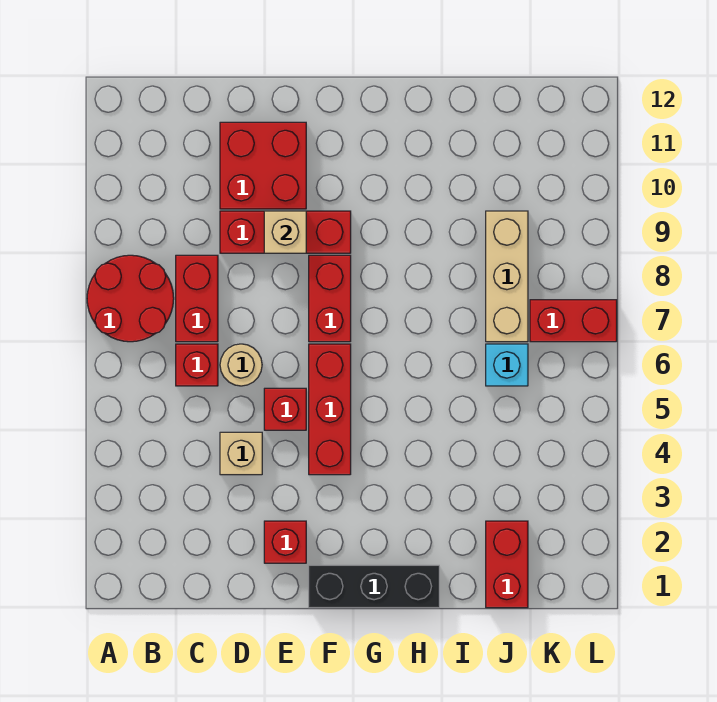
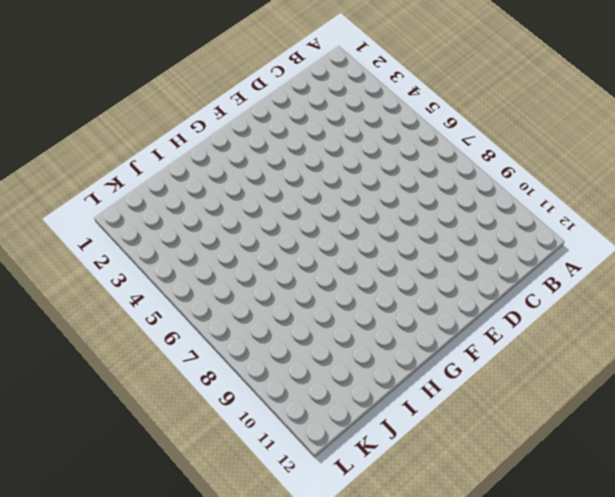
none -> red 2x2 round brick [87,255,174,342]
none -> red 1x1 brick [176,344,218,386]
none -> red 1x2 brick [176,255,218,342]

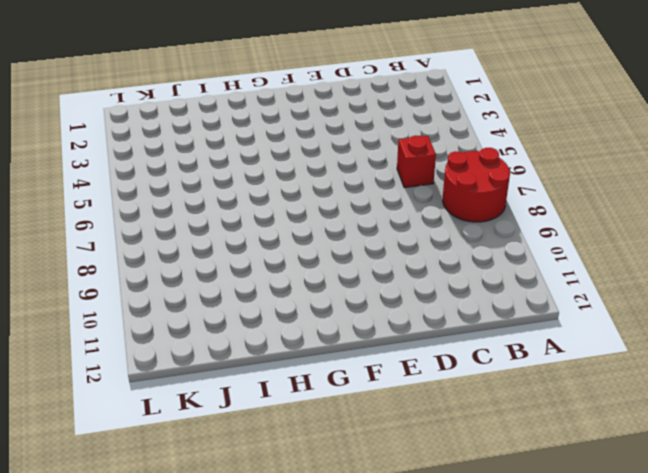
none -> red 1x2 brick [176,255,218,342]
none -> tan 1x1 brick [220,432,262,475]
none -> tan 1x1 round brick [220,344,262,386]

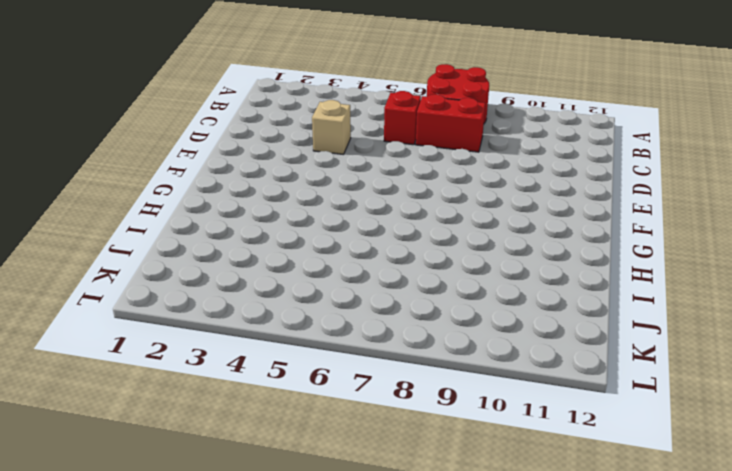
none -> tan 1x1 round brick [220,344,262,386]
none -> red 1x3 brick [220,211,351,253]
none -> red 2x2 brick [220,122,306,209]

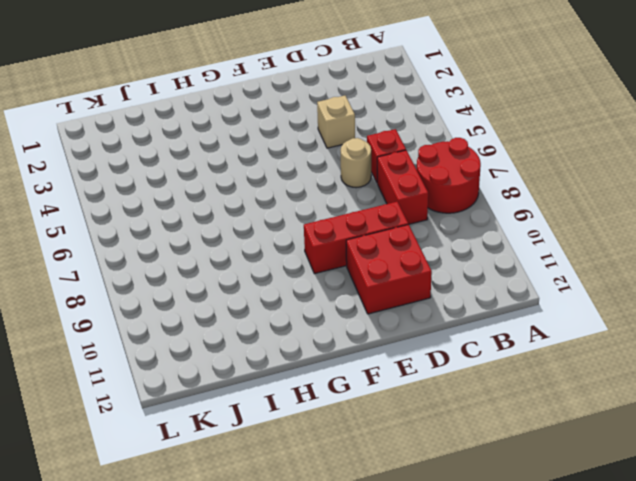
none -> red 1x1 brick [264,521,306,563]
none -> red 1x1 brick [264,388,306,430]
none -> black 1x3 brick [309,565,439,608]

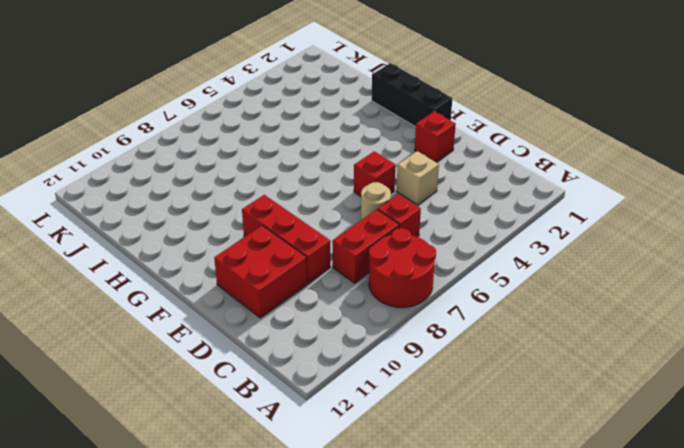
none -> red 1x3 brick [309,344,351,475]
none -> red 1x2 brick [309,255,351,342]
none -> red 1x2 brick [486,521,528,608]

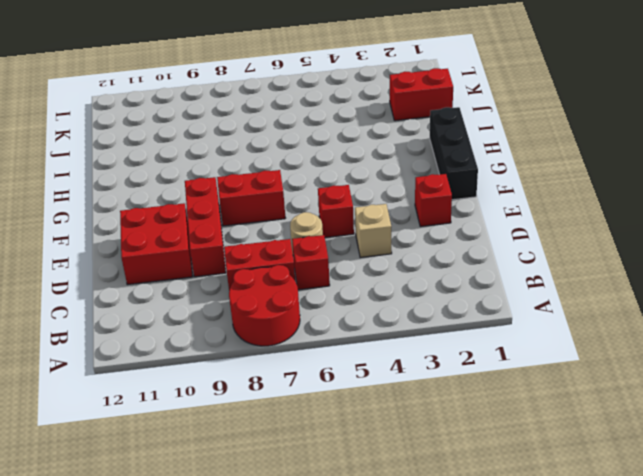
none -> red 1x3 brick [309,344,351,475]
none -> cyan 1x1 brick [486,344,528,386]
none -> tan 1x3 brick [486,211,528,342]

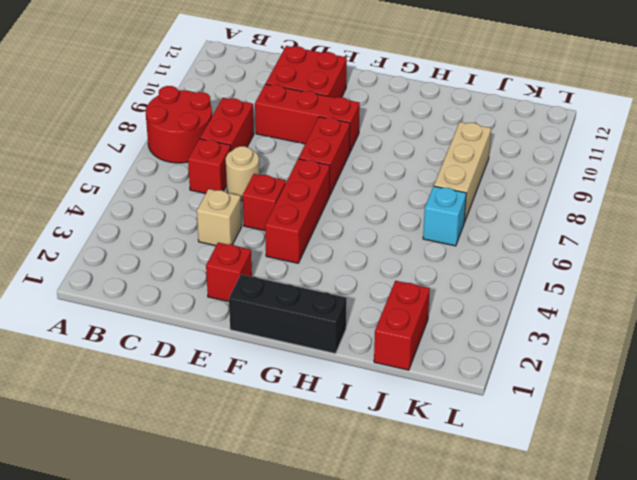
none -> red 1x2 brick [530,300,617,342]
none -> tan 1x1 brick [264,211,306,253]

